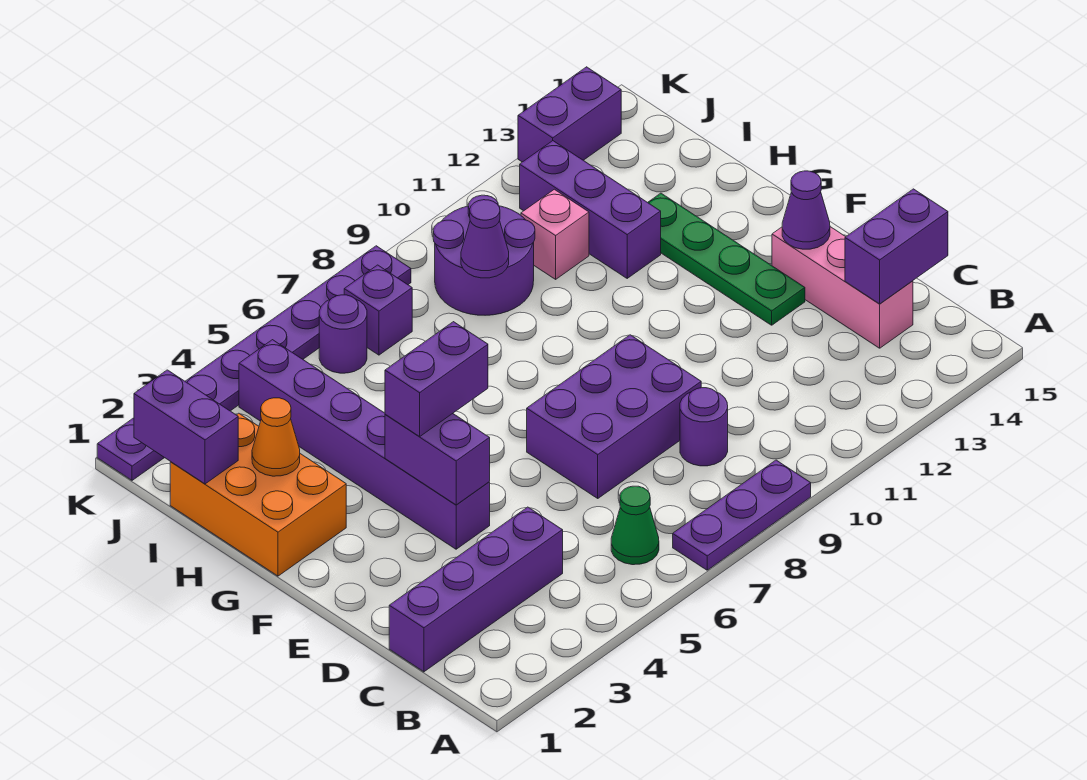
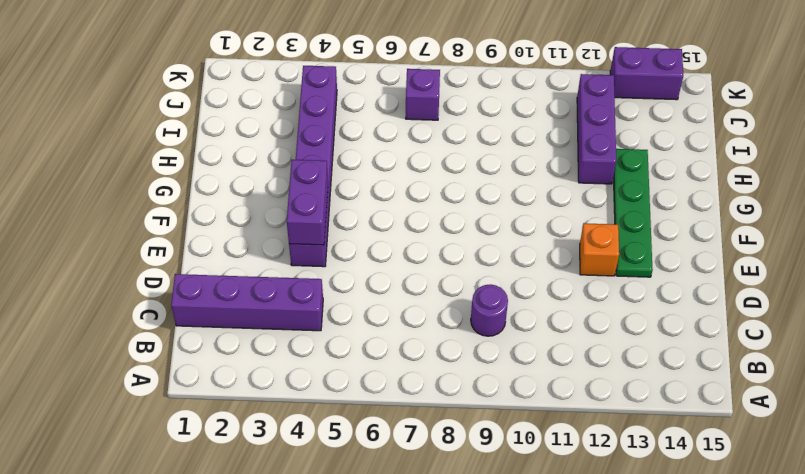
orange 1x1 brick [580,223,619,276] -> none
none -> purple 1x3 plate [673,460,811,570]
none -> green 1x1 cone [611,486,659,565]
none -> pink 1x3 brick [772,227,913,348]

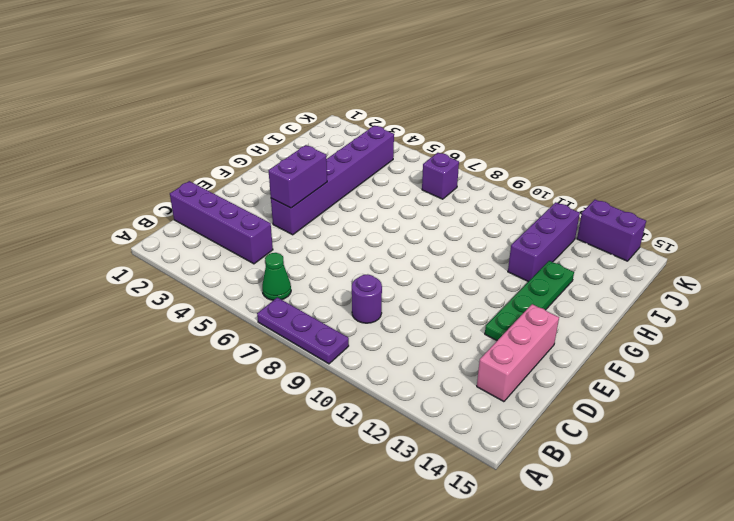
none -> purple 2x3 brick [527,335,701,498]
none -> orange 2x3 brick [170,413,346,576]
none -> purple 2x2 round brick [433,195,535,315]

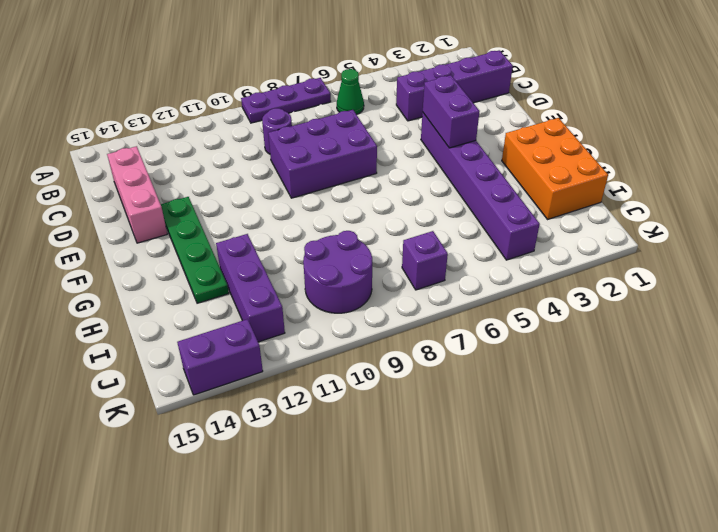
none -> pink 1x1 brick [521,189,589,279]
none -> purple 1x1 round brick [319,295,367,373]
none -> purple 1x8 plate [97,246,411,480]

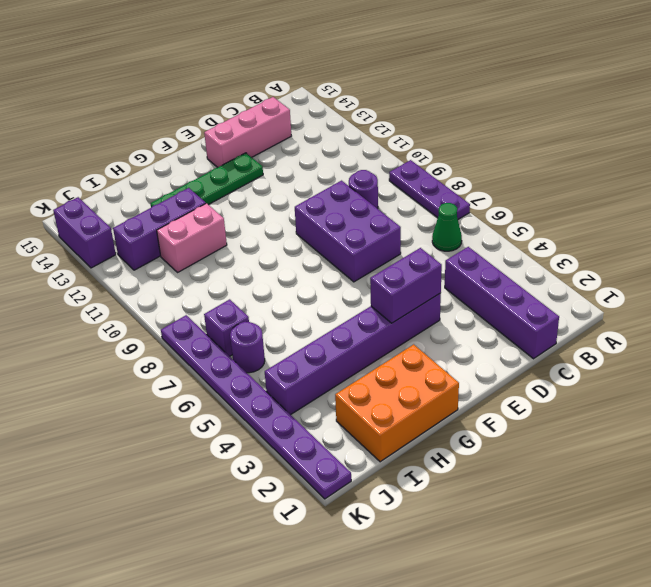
pink 1x2 brick [157,203,227,272] -> pink 1x1 brick [521,189,589,279]
none -> purple 2x2 round brick [433,195,535,315]
none -> purple 1x2 brick [845,189,948,304]
none -> purple 1x1 cone [782,171,830,249]

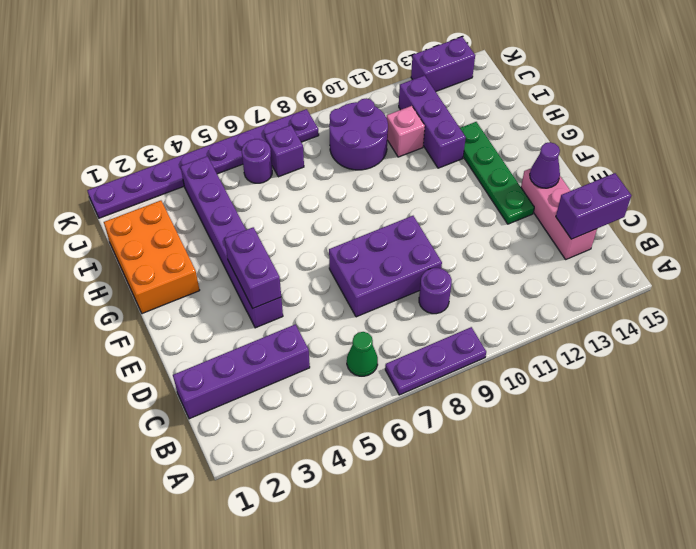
none -> orange 1x1 cone [252,398,300,476]
none -> purple 1x2 brick [134,370,238,484]
none -> purple 1x1 cone [461,200,509,278]

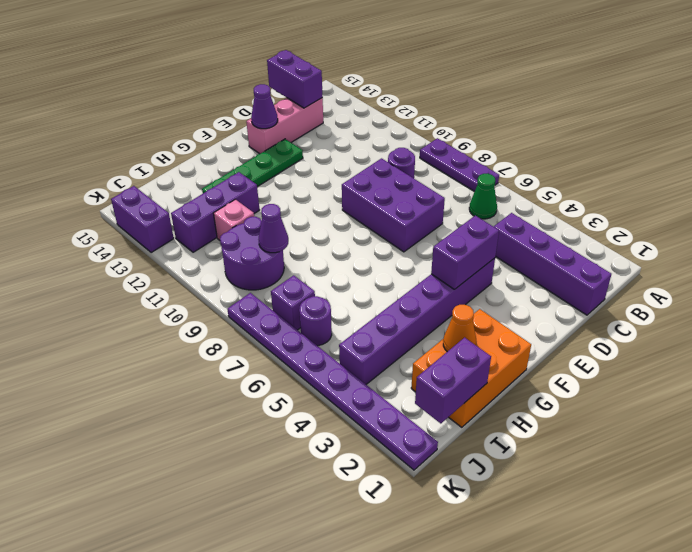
none -> purple 1x2 brick [385,322,488,436]

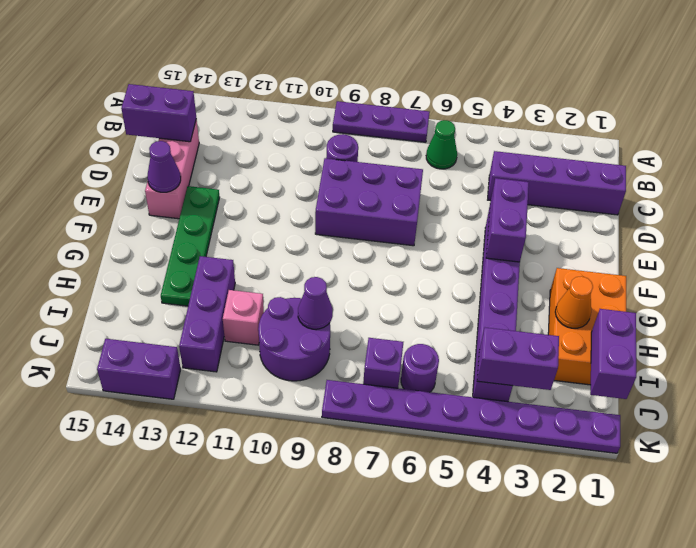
purple 1x2 brick [477,328,559,390] -> purple 1x2 brick moved to [385,322,488,436]

